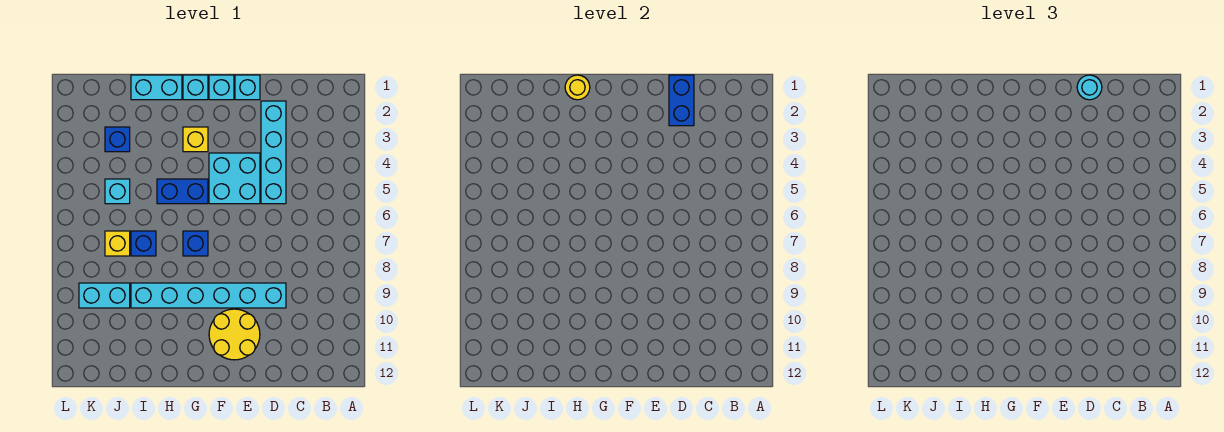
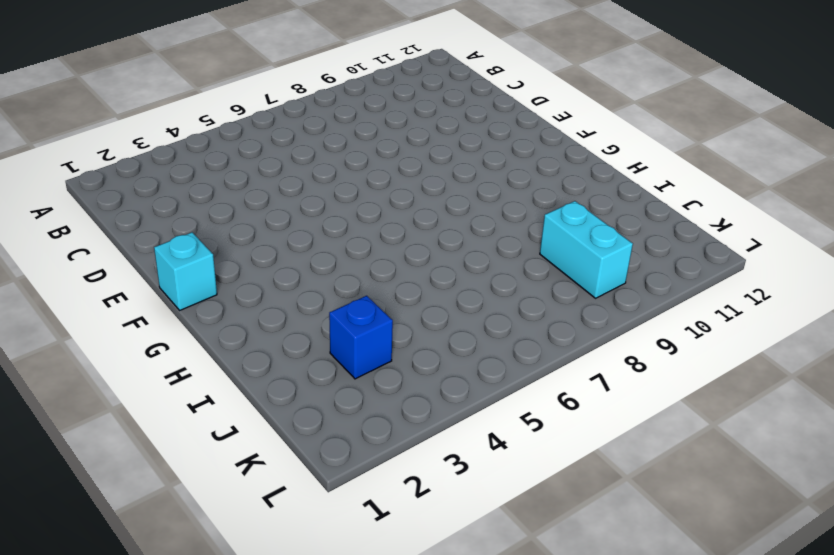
none -> cyan 1x4 brick [261,101,286,204]
none -> cyan 1x6 brick [131,283,286,308]
none -> cyan 1x1 brick [235,75,260,100]

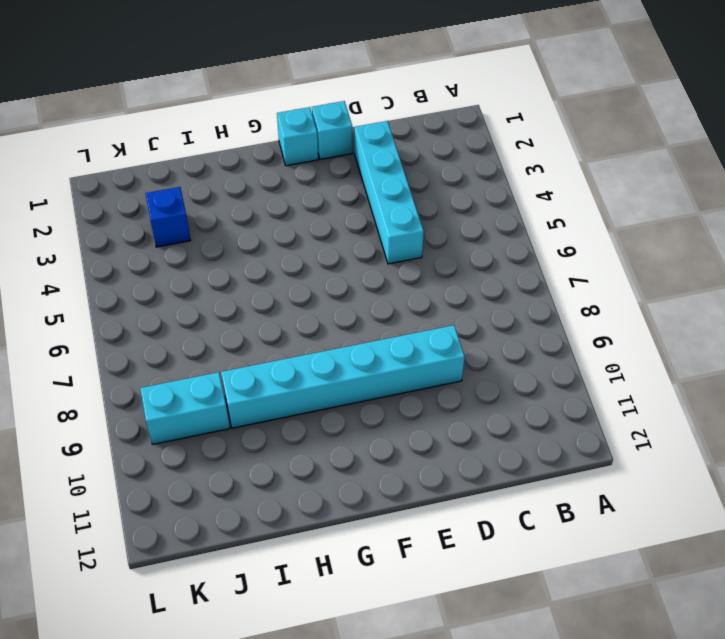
none -> cyan 2x2 brick [209,153,260,204]
none -> yellow 2x2 round brick [209,309,260,360]
none -> cyan 1x1 brick [183,75,208,100]

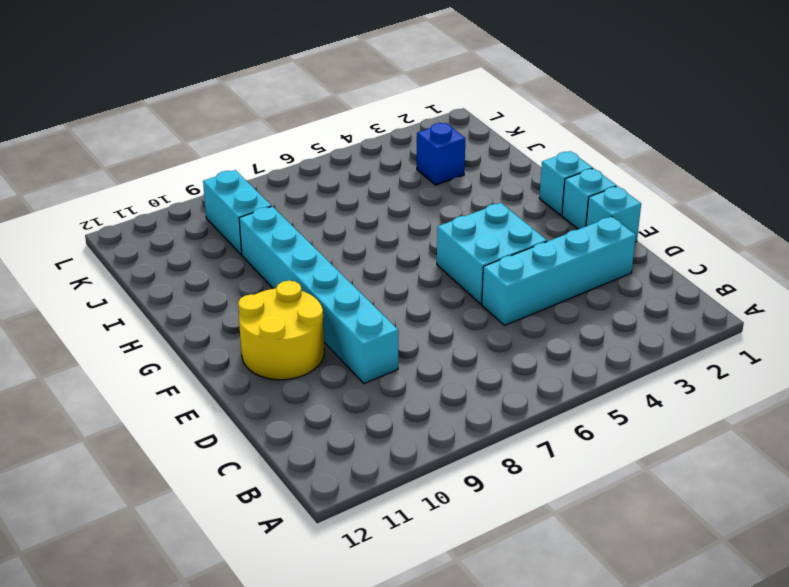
none -> yellow 1x1 brick [183,127,208,152]
none -> blue 1x2 brick [157,179,208,204]
none -> blue 1x1 brick [183,231,208,256]

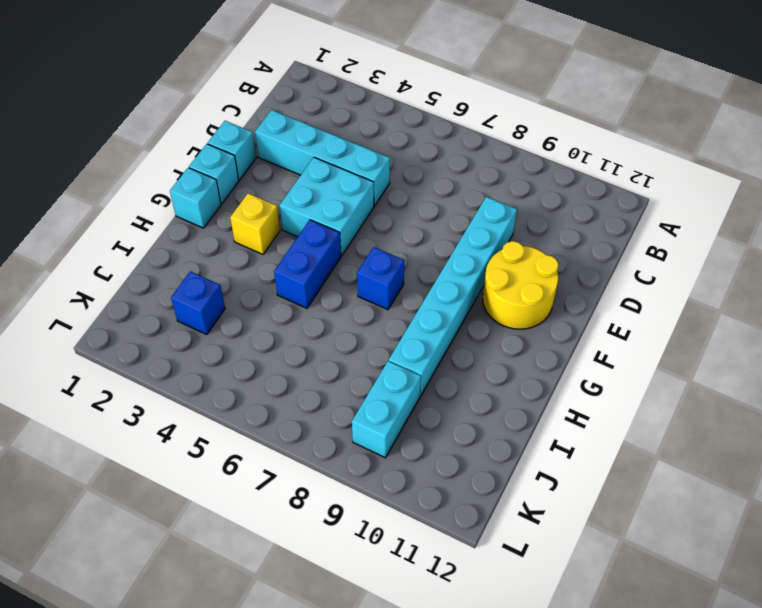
none -> cyan 1x2 brick [131,75,182,100]
none -> blue 1x1 brick [131,231,156,256]
none -> cyan 1x1 brick [105,179,130,204]

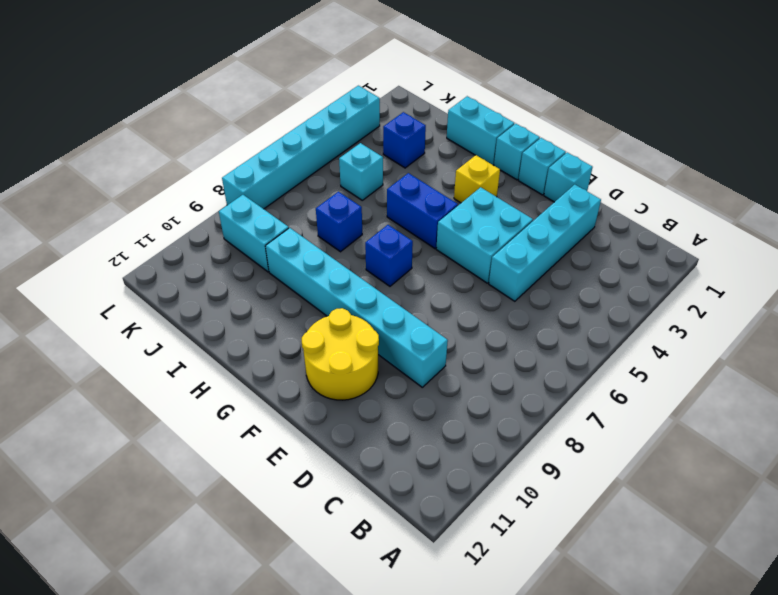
cyan 1x6 brick [222,86,380,209] -> none
none -> yellow 1x1 brick [105,231,130,256]
none -> blue 1x2 brick [669,75,694,126]
none -> yellow 1x1 round brick [565,75,590,100]

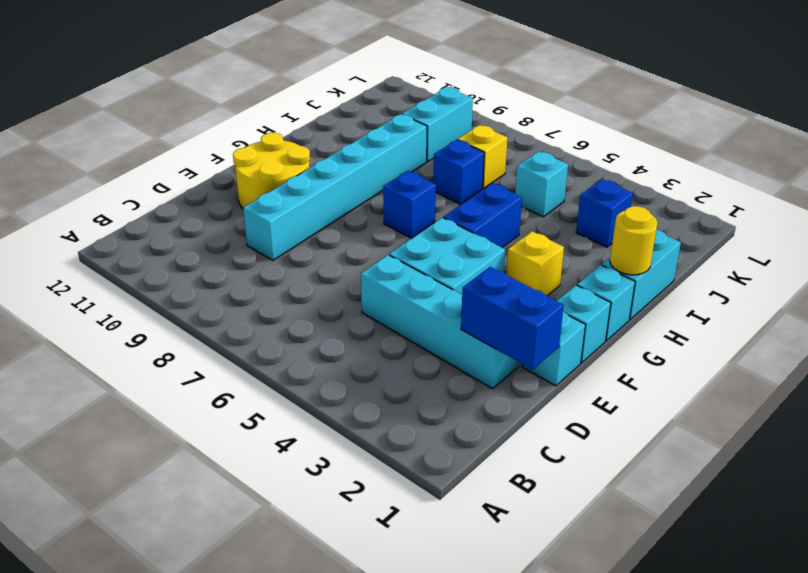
none -> cyan 1x1 round brick [1077,75,1102,100]

